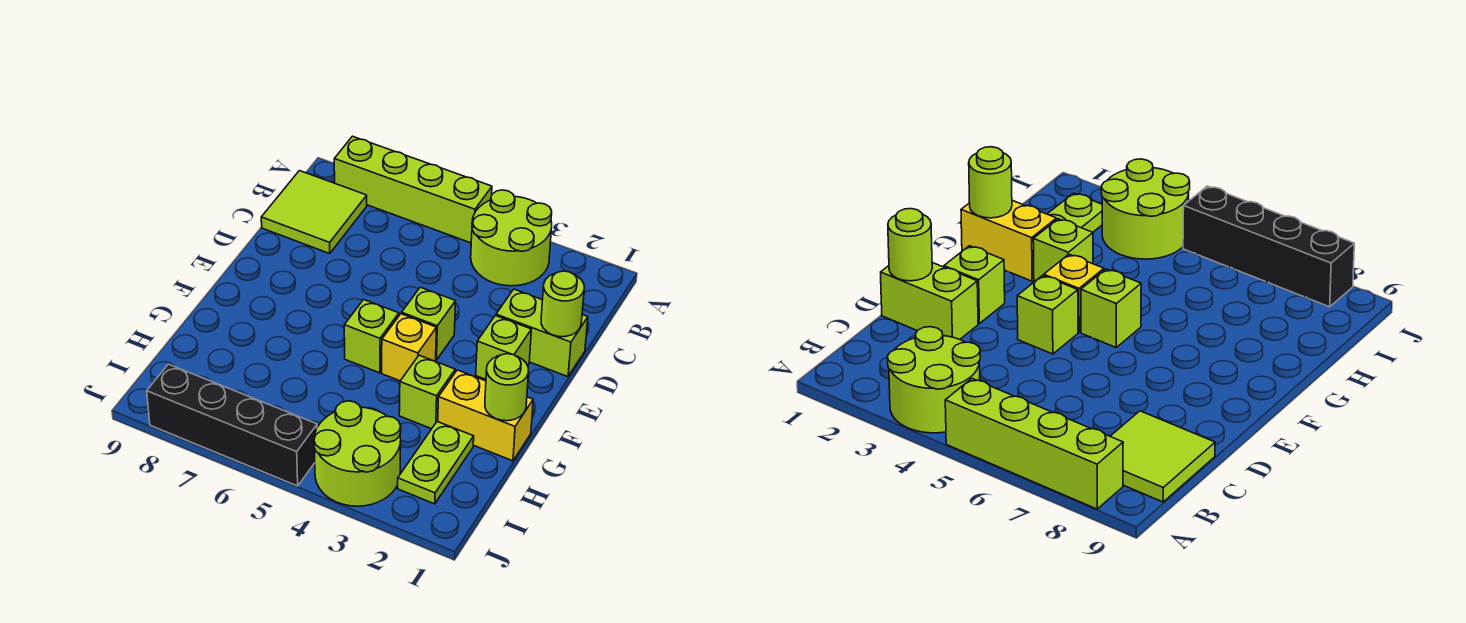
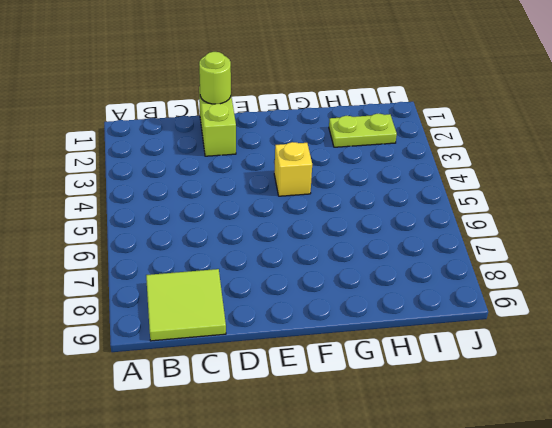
none -> lime 2x2 round brick [471,190,552,286]
none -> lime 1x4 brick [334,136,492,243]
none -> lime 1x1 brick [476,316,531,379]

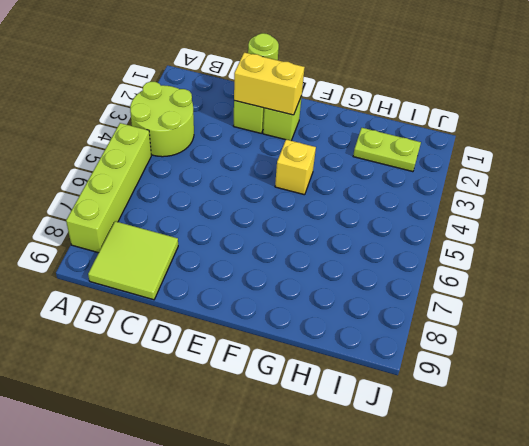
yellow 1x2 brick [234,52,305,115] -> yellow 1x2 brick turned to [438,370,533,461]
none -> lime 1x1 brick [402,287,456,360]
none -> lime 1x1 brick [344,300,399,373]
none -> lime 1x1 brick [399,355,455,429]

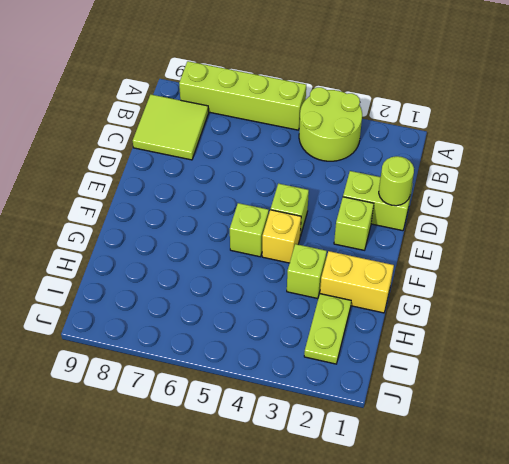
none -> lime 2x2 round brick [314,401,401,506]
none -> black 1x4 brick [147,364,317,486]
none -> lime 1x1 round brick [485,354,529,421]

